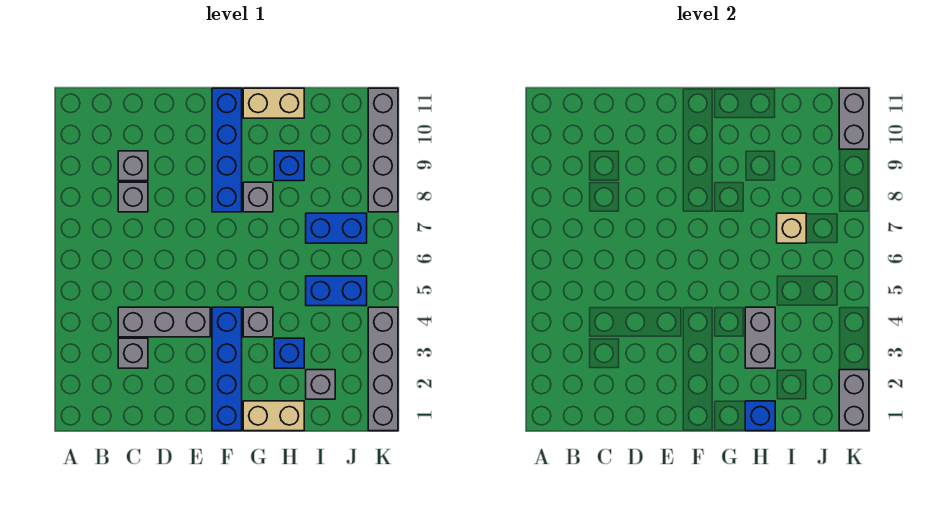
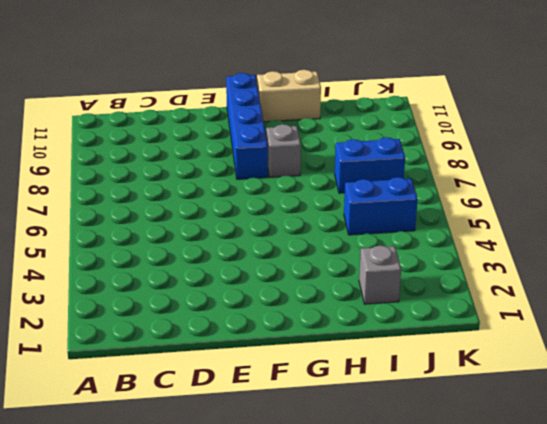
none -> grey 1x1 brick [118,338,148,368]
none -> grey 1x3 brick [118,307,210,337]
none -> grey 1x1 brick [118,182,148,212]

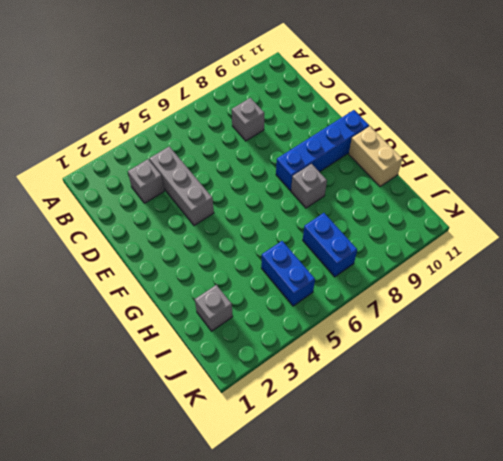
none -> grey 1x1 brick [118,151,148,181]
none -> blue 1x4 brick [212,307,242,431]
none -> tan 1x2 brick [243,401,304,431]

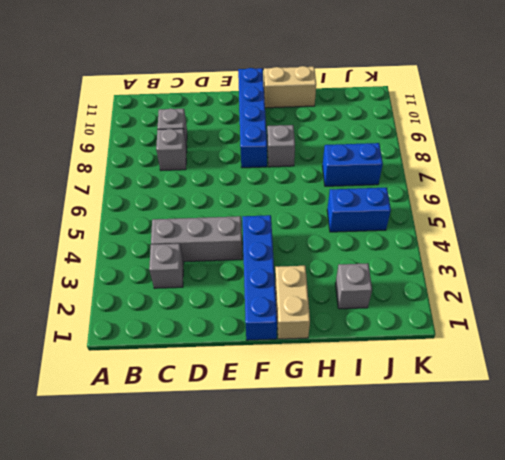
tan 1x2 brick [275,266,310,339] -> tan 1x2 brick turned to [243,401,304,431]
none -> grey 1x1 brick [243,307,273,337]
none -> blue 1x1 brick [274,338,304,368]
none -> blue 1x1 brick [274,151,304,181]

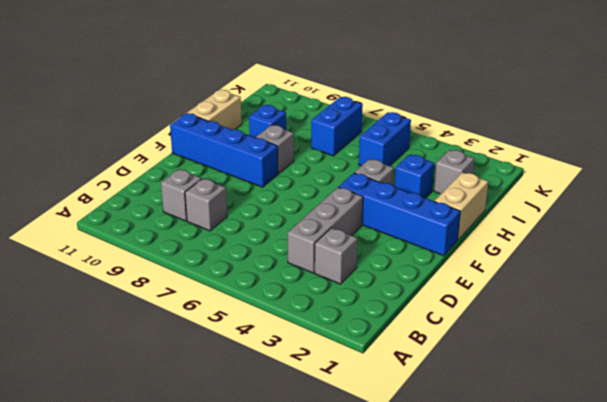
none -> grey 1x4 brick [368,307,398,431]
none -> grey 1x4 brick [368,88,398,212]
none -> blue 1x1 brick [745,401,775,431]

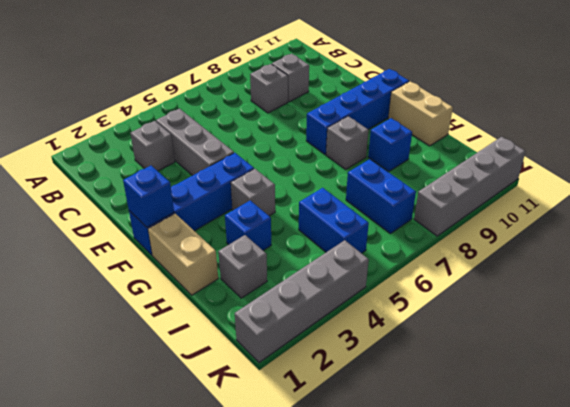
blue 1x1 brick [123,166,174,227] -> blue 1x1 brick moved to [745,401,775,431]
none -> grey 1x2 brick [745,307,775,368]
none -> tan 1x1 brick [777,213,806,243]
none -> grey 1x2 brick [839,370,869,431]

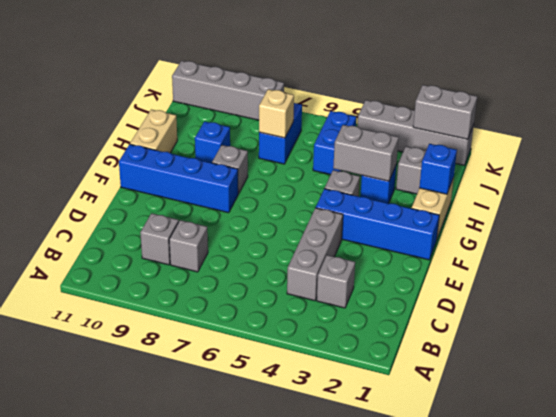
none -> grey 1x2 brick [839,88,869,149]

